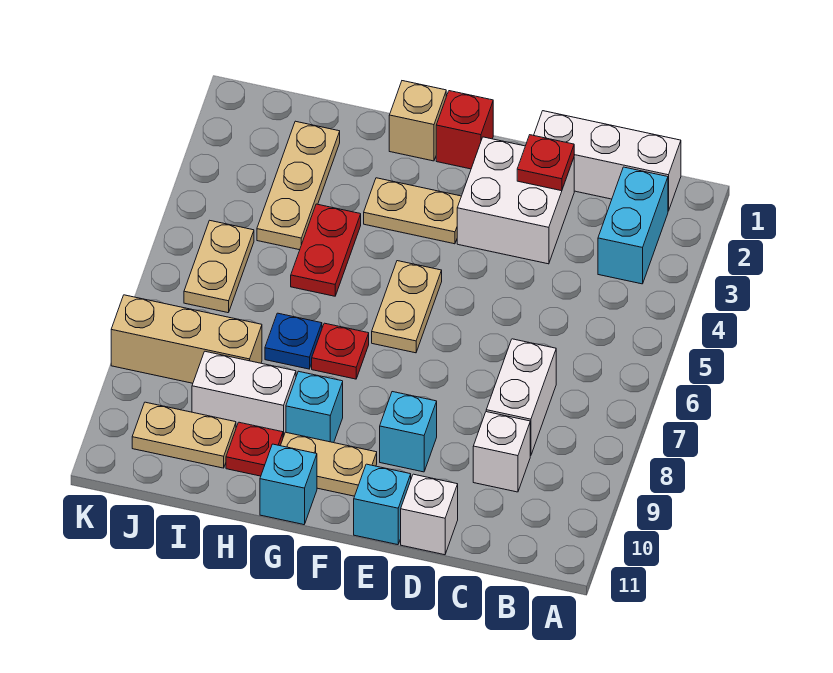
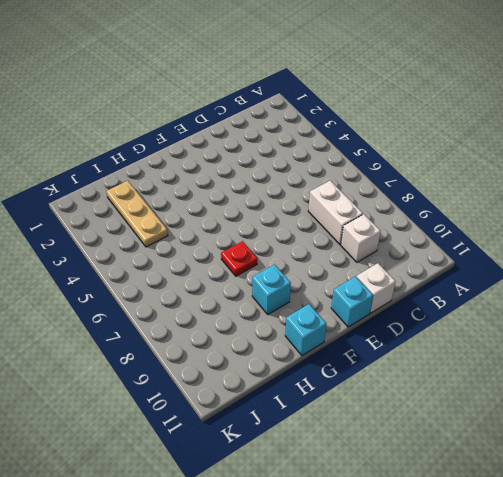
none -> white 1x3 brick [534,111,681,211]
none -> cyan 1x2 brick [598,167,668,284]
none -> white 2x2 brick [457,137,574,264]

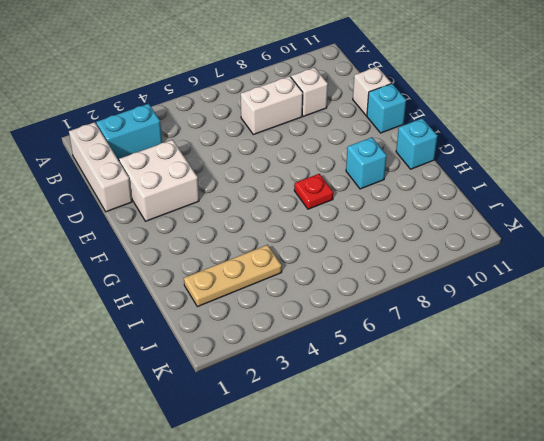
none -> cyan 1x1 brick [380,392,437,472]
none -> red 1x1 brick [436,91,493,169]
none -> tan 1x2 plate [364,178,461,244]

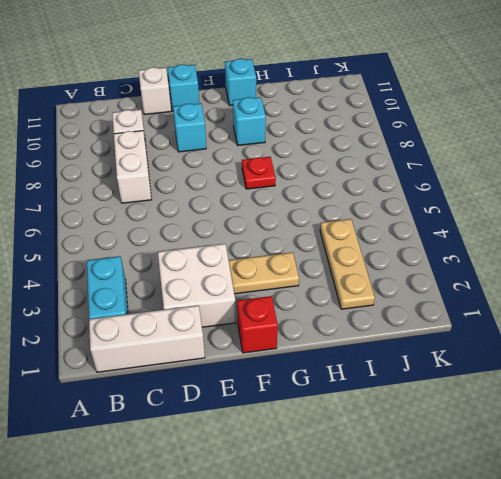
none -> tan 1x2 plate [372,261,442,353]
none -> tan 1x2 plate [281,432,377,496]
none -> tan 1x1 brick [389,81,446,161]

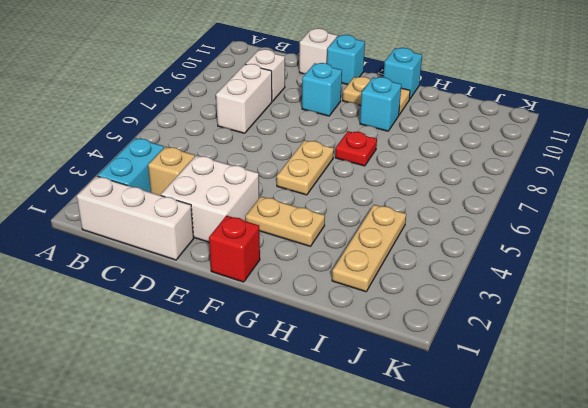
tan 1x1 brick [148,147,195,195] -> tan 1x1 brick moved to [389,81,446,161]
none -> red 1x2 plate [291,204,361,296]
none -> blue 1x1 plate [265,313,322,369]
none -> white 1x2 brick [192,351,296,437]

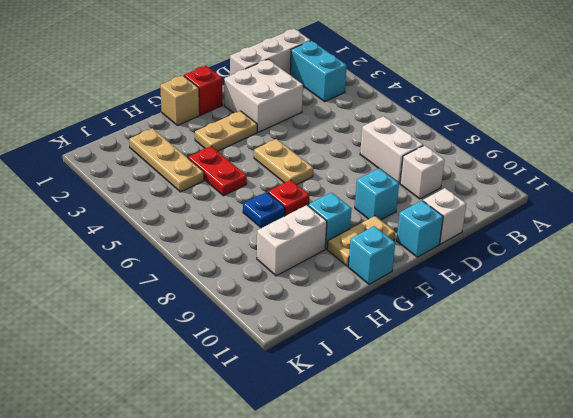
none -> red 1x1 plate [226,422,283,476]
none -> tan 1x3 brick [111,295,262,383]
none -> tan 1x2 plate [132,402,236,468]

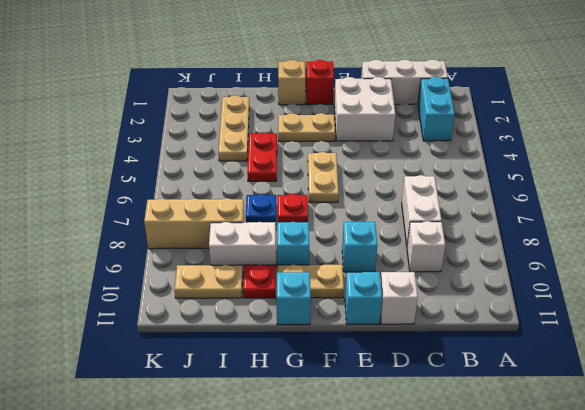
none -> tan 1x2 plate [184,220,254,313]
none -> red 1x1 plate [517,135,574,191]

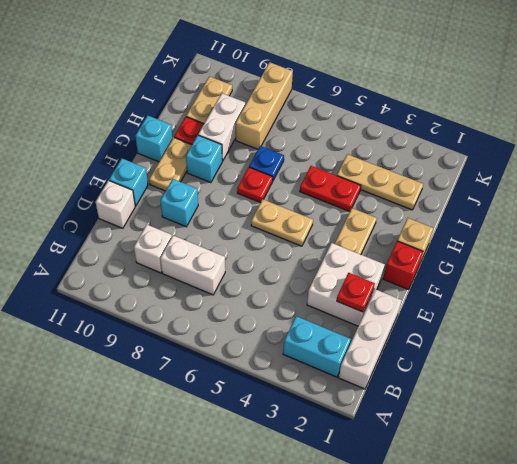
none -> tan 1x2 plate [184,220,254,313]

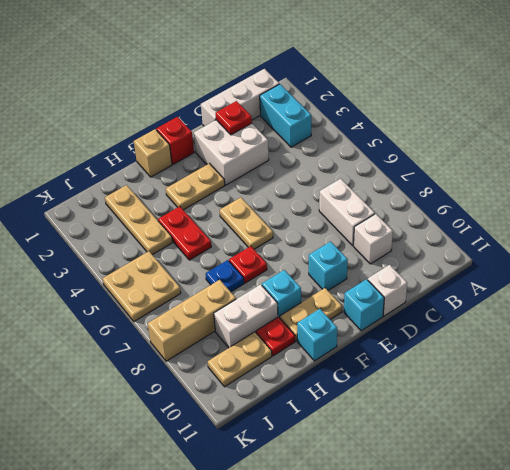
tan 2x2 plate [102,251,181,321] -> tan 1x2 plate [184,220,254,313]

